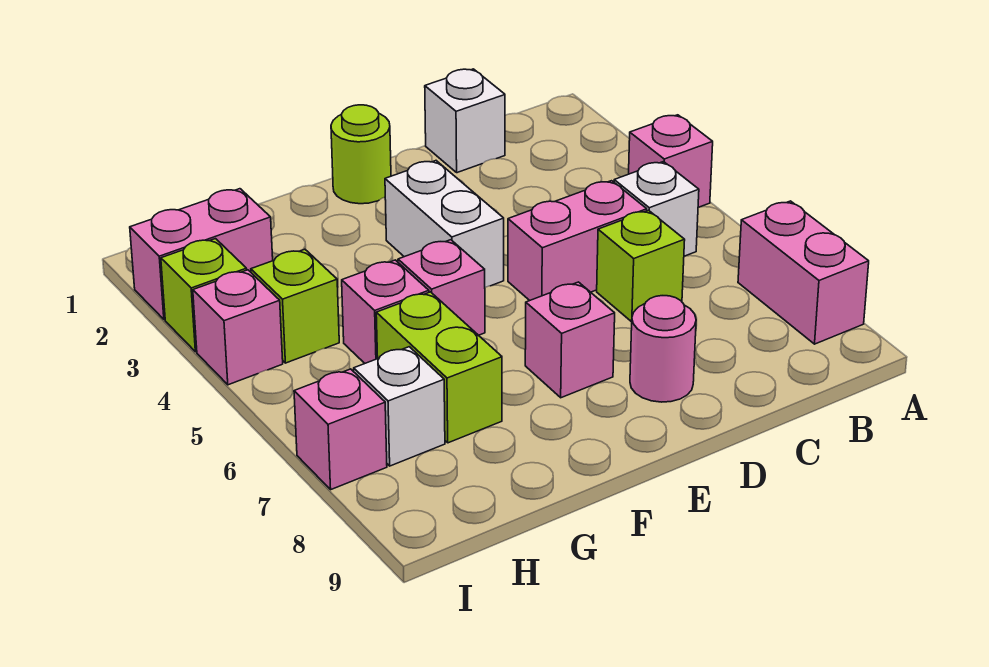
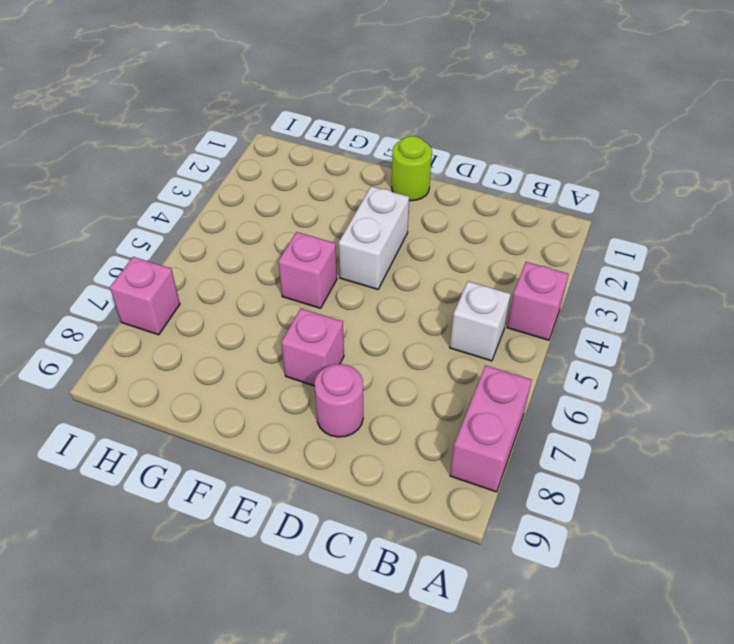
none -> white 1x1 brick [425,69,505,173]
none -> pink 1x2 brick [508,181,647,300]
none -> lime 1x1 brick [597,210,685,322]

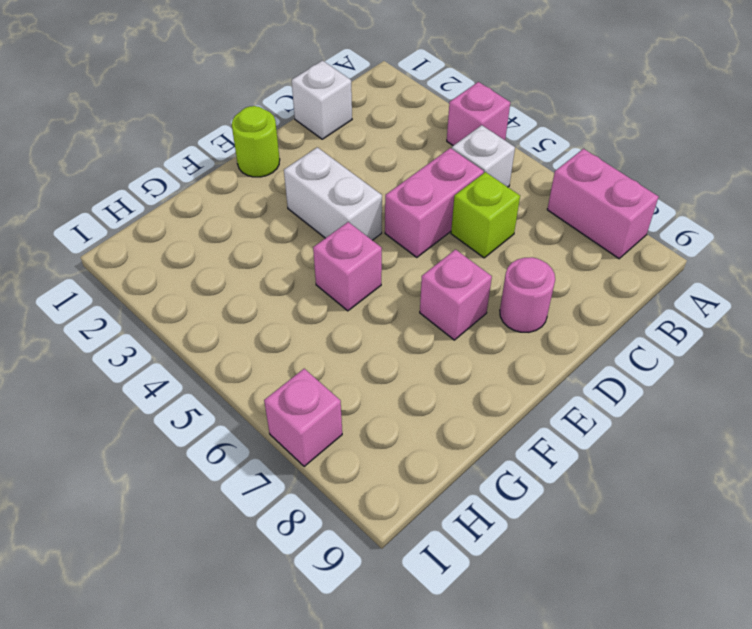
none -> pink 1x1 brick [342,260,429,363]
none -> lime 1x2 brick [376,292,502,443]
none -> pink 1x2 brick [130,189,273,319]

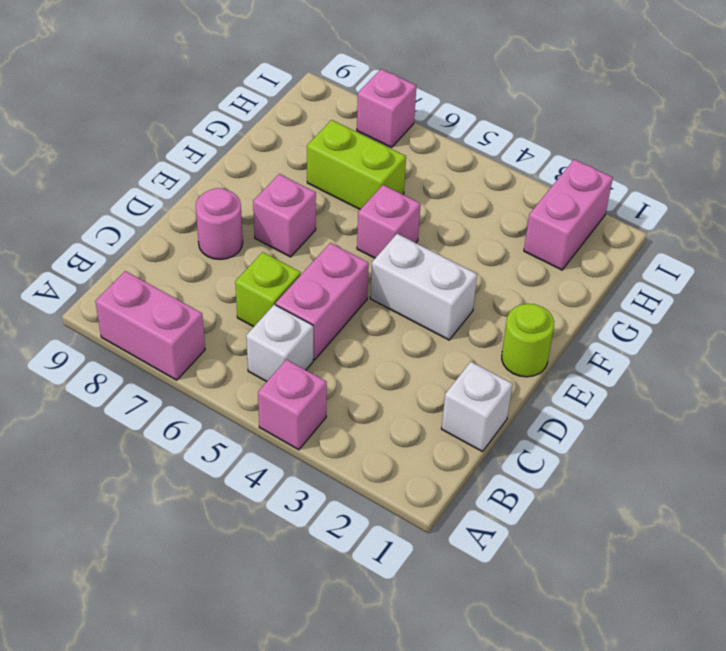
none -> pink 1x1 brick [342,260,429,363]
none -> lime 1x1 brick [251,249,339,363]
none -> white 1x1 brick [354,347,445,466]

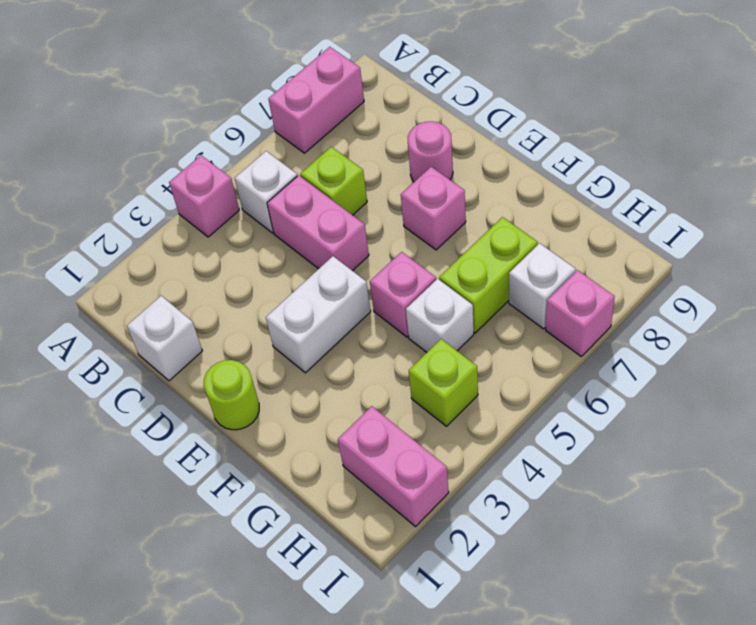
white 1x1 brick [406,279,474,352] -> pink 1x1 brick [342,260,429,363]
none -> lime 1x1 brick [161,239,247,352]
none -> pink 1x1 brick [193,270,283,385]

